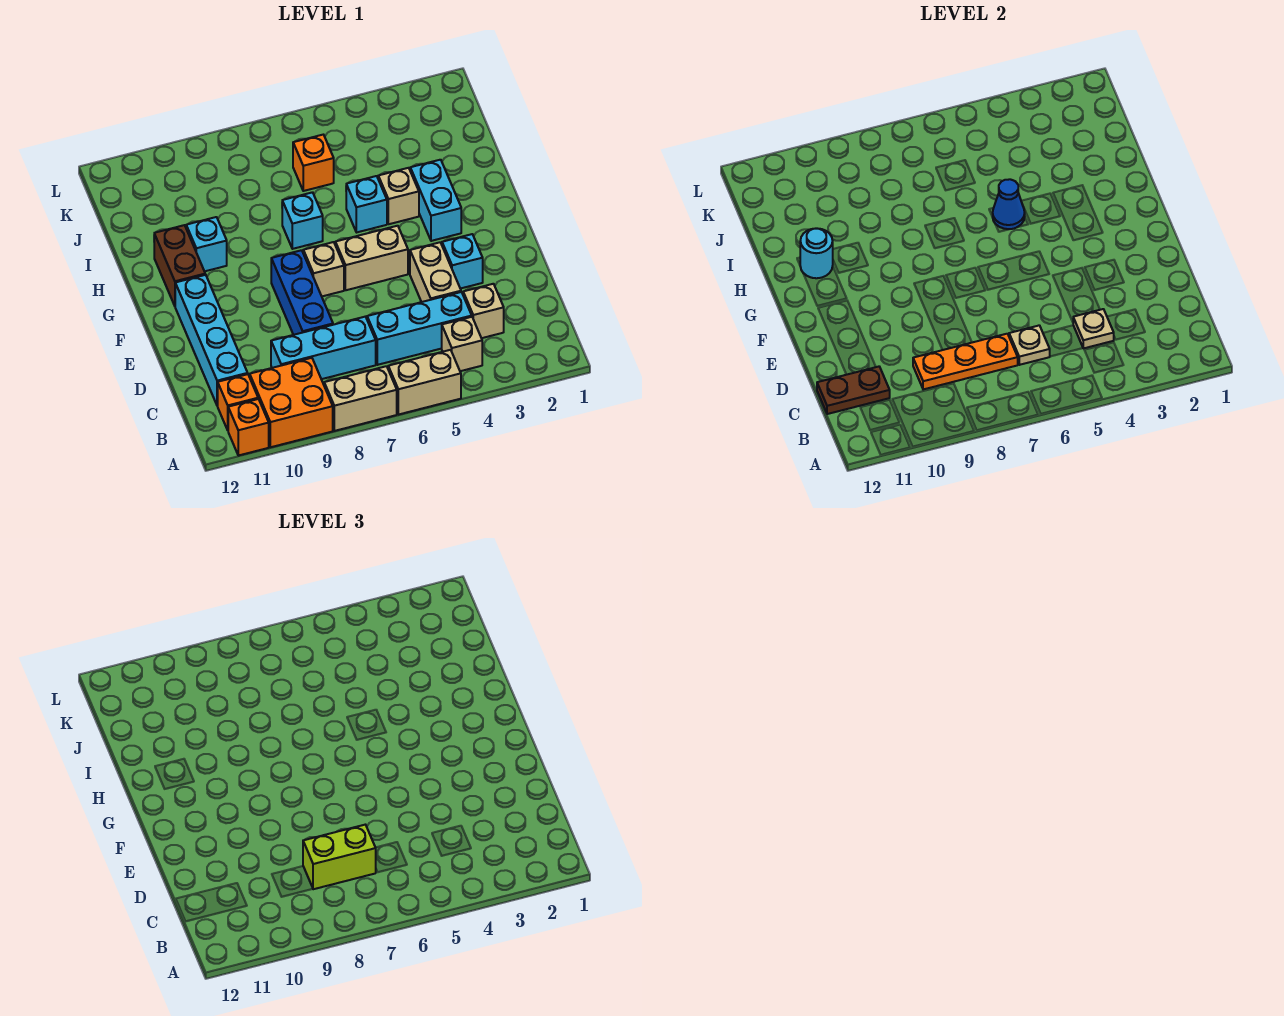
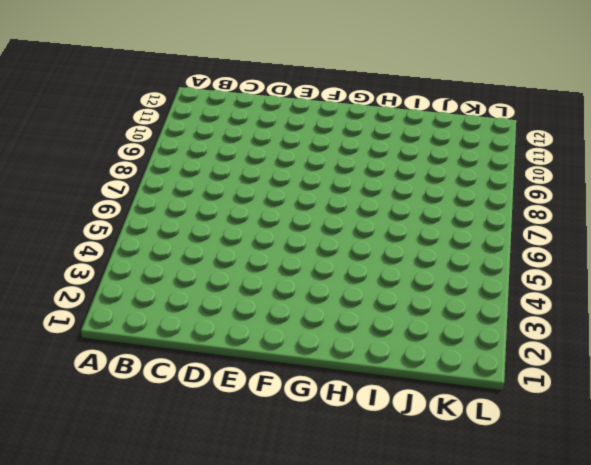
none -> tan 1x2 brick [388,350,461,415]
none -> tan 1x2 brick [324,366,397,431]
none -> orange 2x2 brick [250,358,333,447]

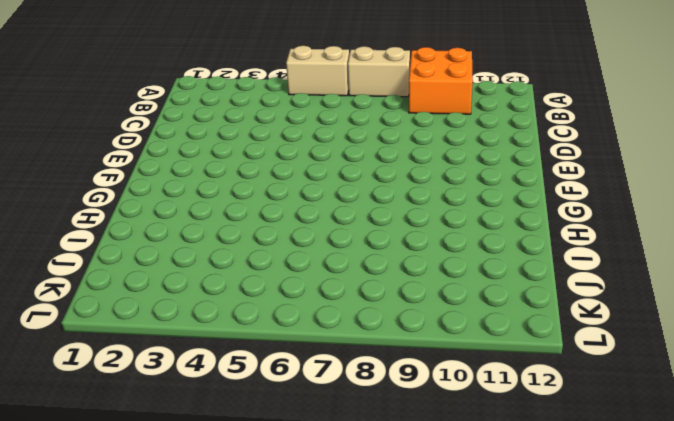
none -> orange 1x1 brick [228,399,269,456]
none -> tan 1x1 brick [442,317,482,371]
none -> orange 1x1 brick [218,374,258,430]

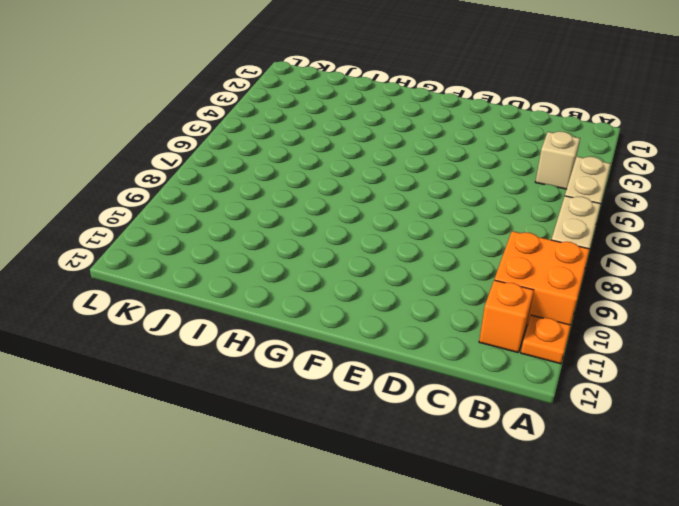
orange 1x1 plate [521,315,571,364] -> orange 1x1 brick [228,399,269,456]
none -> tan 1x1 brick [463,284,504,338]
none -> cyan 1x3 brick [367,292,472,365]
none -> cyan 1x3 brick [271,317,376,379]

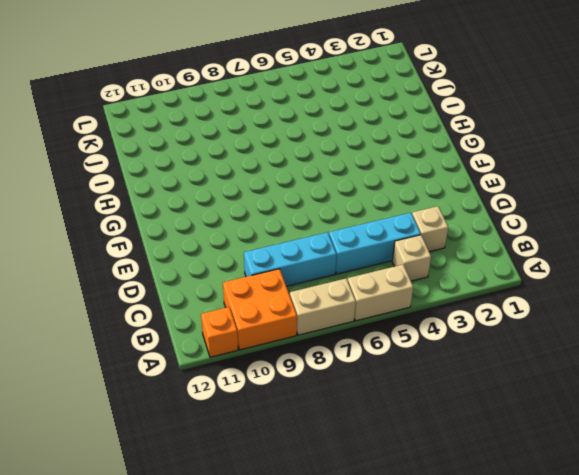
none -> orange 1x1 brick [218,374,258,430]
none -> cyan 1x4 brick [175,275,248,406]
none -> tan 1x2 brick [410,242,461,302]

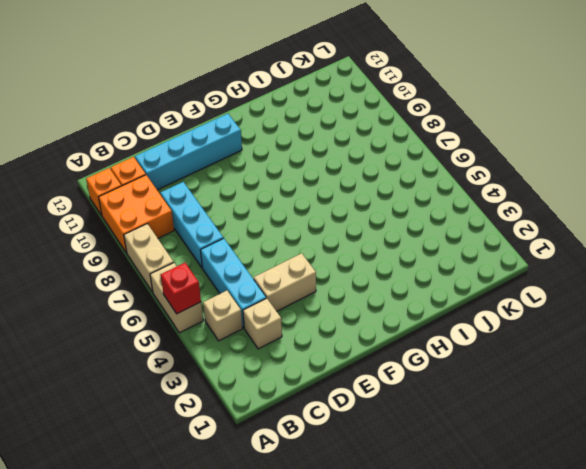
red 1x1 brick [161,263,201,314] -> none
none -> blue 1x3 brick [271,250,333,335]
none -> cyan 1x1 brick [442,234,483,289]
none -> tan 1x2 brick [335,226,408,290]

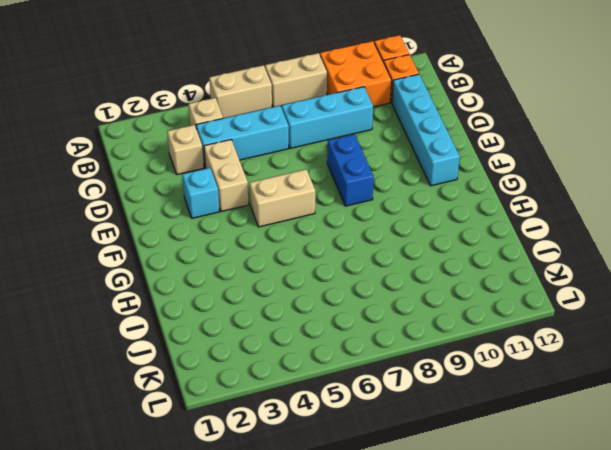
blue 1x2 brick [327,134,374,206] -> blue 1x3 brick [271,250,333,335]
none -> tan 1x1 brick [303,242,344,296]
none -> cyan 1x2 brick [410,160,461,241]
none -> brown 1x2 brick [154,225,205,306]

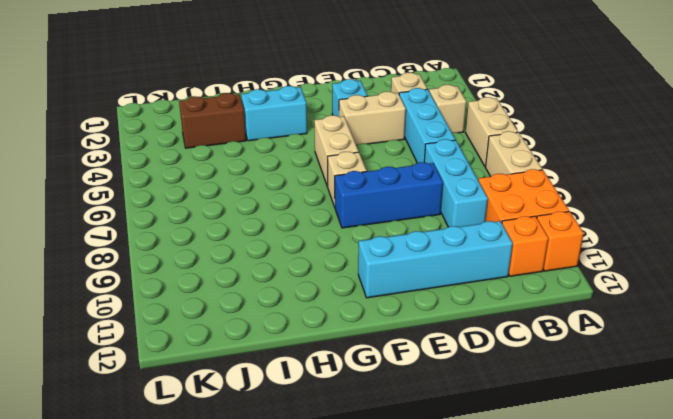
brown 1x2 brick [179,93,246,148] -> brown 1x2 brick moved to [154,225,205,306]
none -> tan 1x1 brick [378,168,419,224]
none -> cyan 1x1 brick [346,176,387,232]
none -> cyan 1x1 brick [282,192,323,249]

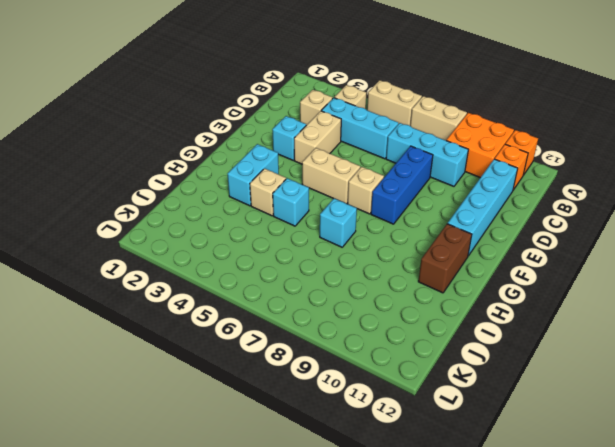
none -> cyan 1x1 brick [186,217,227,271]
none -> orange 1x1 brick [293,135,334,191]
none -> tan 1x1 plate [1073,309,1114,348]

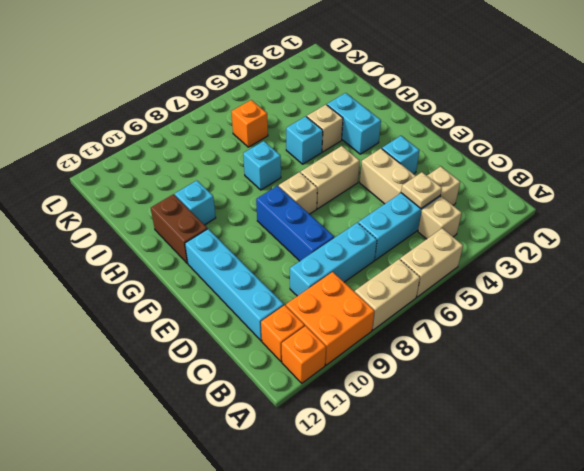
none -> tan 1x1 plate [1009,325,1050,365]
none -> orange 1x3 plate [913,334,1018,390]
none -> brown 1x2 plate [817,367,890,414]

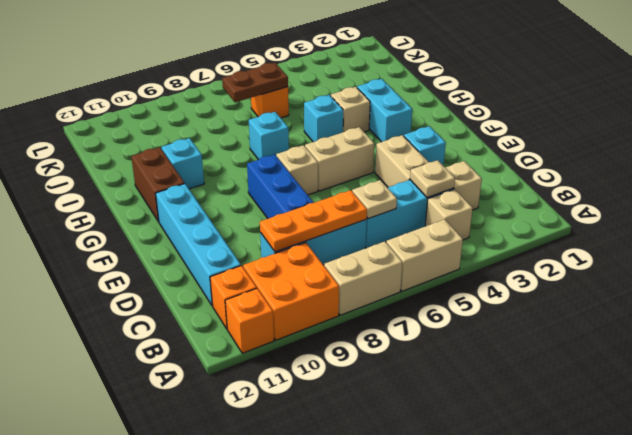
brown 1x2 plate [222,63,288,102] -> brown 1x2 plate moved to [817,367,890,414]
none -> blue 1x1 cone [993,179,1025,229]
none -> cyan 1x1 round brick [800,228,833,278]
none -> lime 1x2 brick [303,825,376,889]

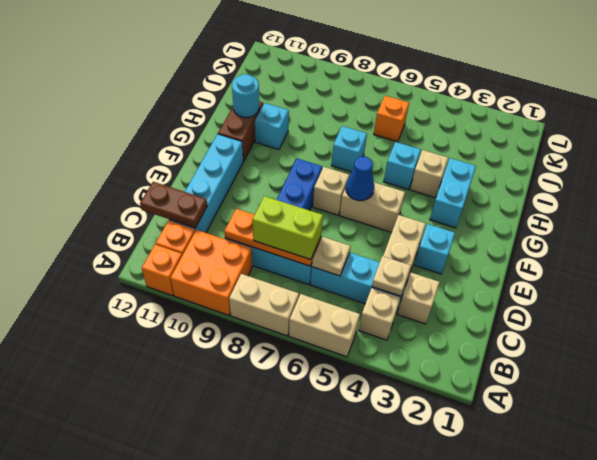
blue 1x1 cone [346,157,374,201] -> blue 1x1 cone moved to [993,179,1025,229]

